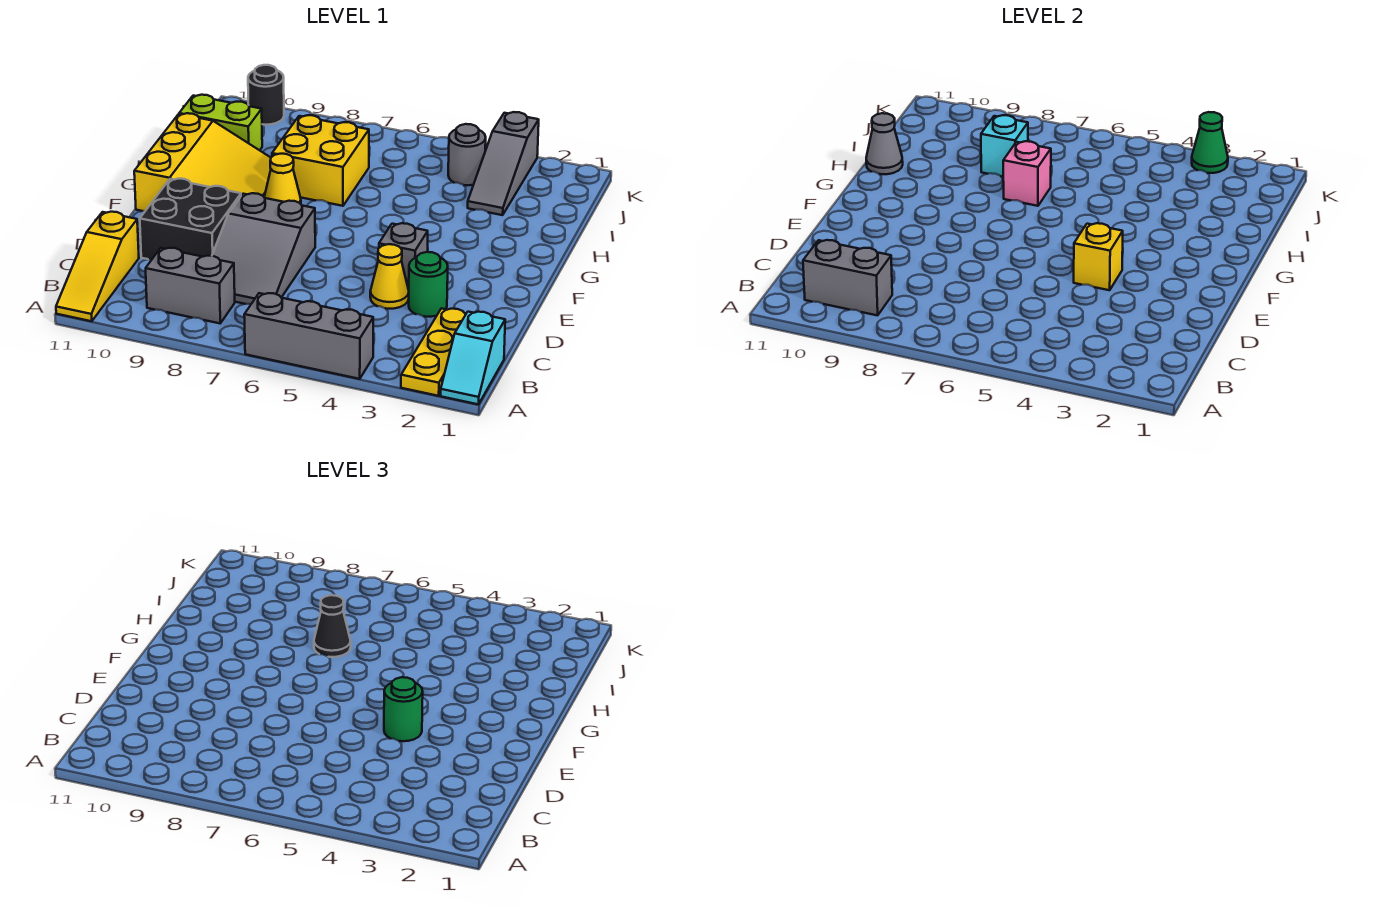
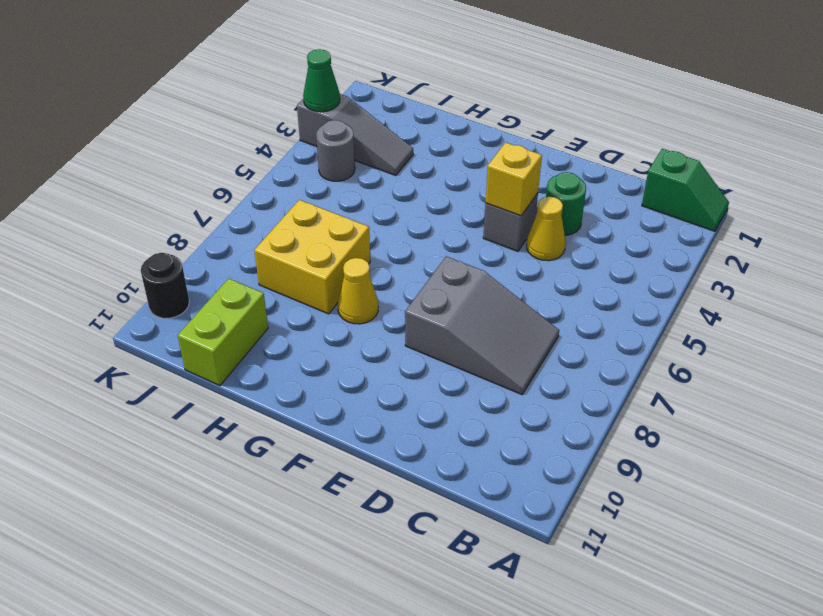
green 1x2 slope [642,149,729,231] -> cyan 1x2 slope [441,312,505,404]
none -> yellow 1x3 plate [401,308,466,396]
none -> grey 1x3 brick [244,293,373,379]
none -> yellow 1x3 slope [56,212,139,321]

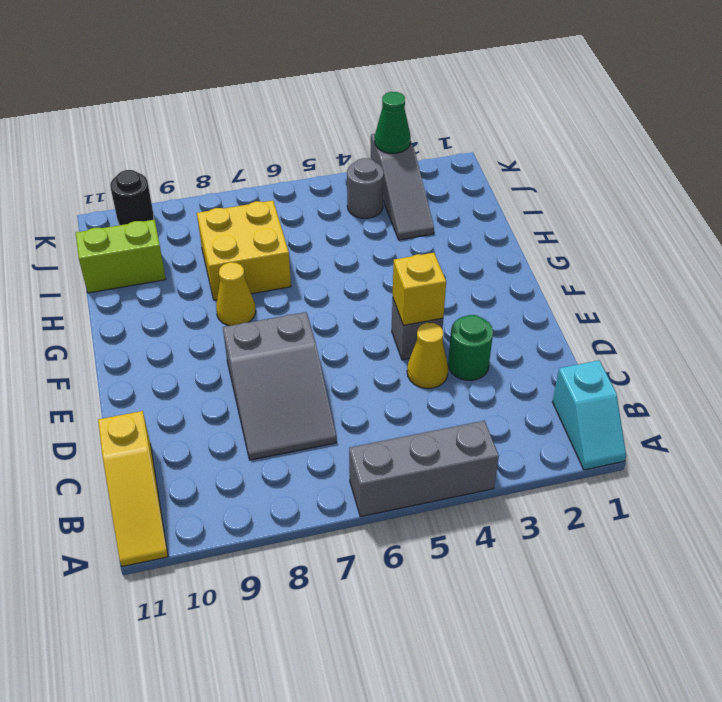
none -> yellow 1x3 plate [401,308,466,396]
none -> grey 1x2 brick [146,248,235,323]
none -> black 2x2 brick [140,179,241,259]

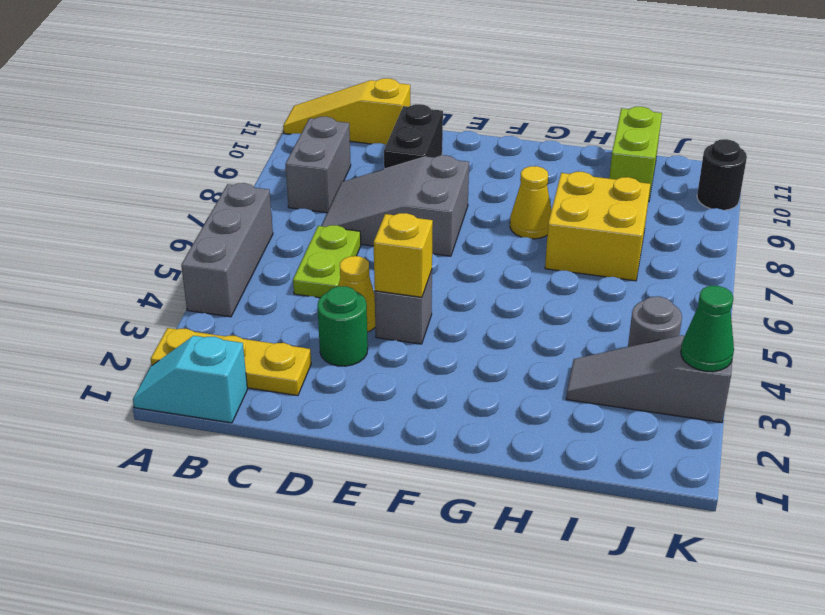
lime 1x2 plate [293,225,361,298] -> none
black 1x2 brick [384,104,443,169] -> black 2x2 brick [140,179,241,259]
none -> yellow 3x3 slope [134,113,271,211]
none -> grey 1x2 brick [803,240,892,315]
none -> pink 1x1 brick [1003,141,1051,206]

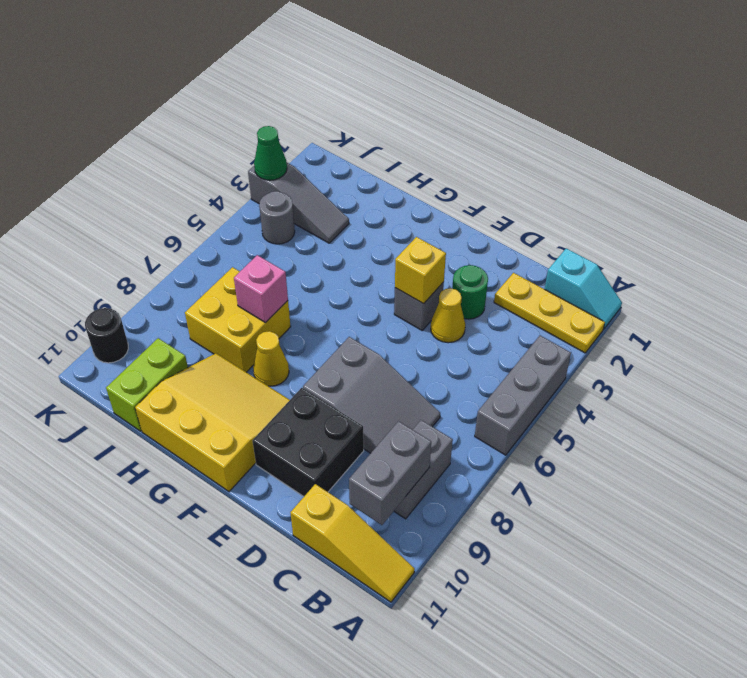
none -> grey 1x1 cone [866,113,903,174]
none -> cyan 1x1 brick [981,115,1028,177]
none -> green 1x1 round brick [384,677,423,741]

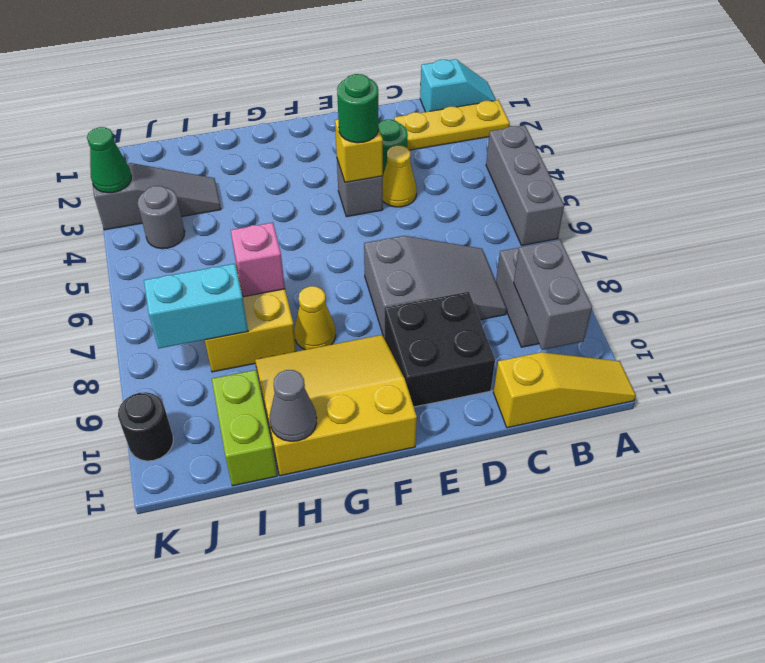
cyan 1x2 brick [144,264,248,348] -> cyan 1x1 brick [981,115,1028,177]
none -> black 1x1 cone [314,595,351,657]

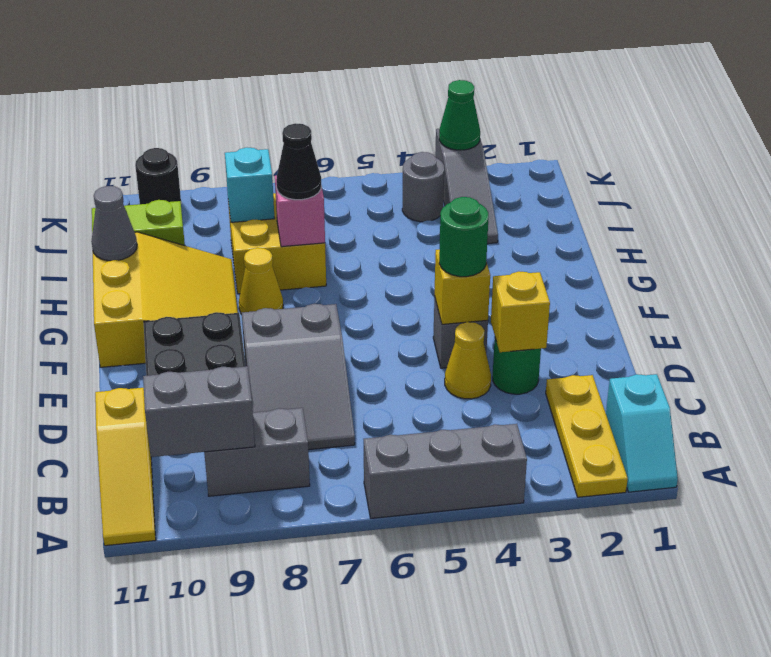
yellow 1x1 brick [491,271,550,352] -> none

